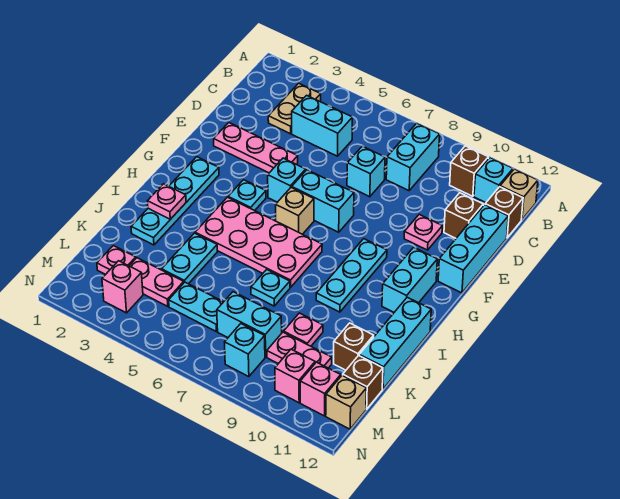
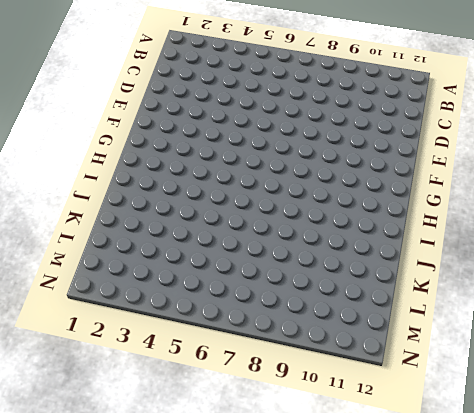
none -> tan 1x2 plate [268,83,321,134]
none -> cyan 1x2 brick [386,123,440,191]
none -> brown 1x1 brick [450,146,488,196]
none -> cyan 1x1 brick [474,157,513,203]

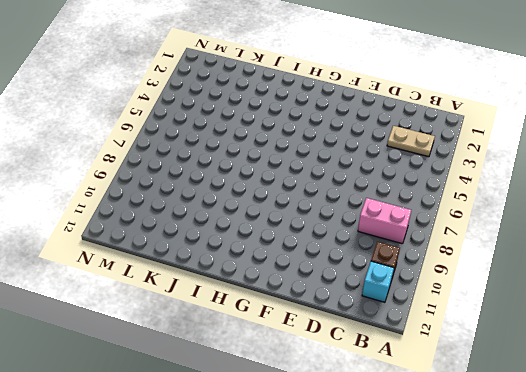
pink 1x2 brick [358,198,411,244] -> cyan 1x2 brick [386,123,440,191]
none -> tan 1x1 brick [500,169,538,220]
none -> cyan 1x2 brick [292,95,353,156]
none -> brown 1x1 brick [485,187,523,238]
none -> cyan 1x1 brick [347,146,385,197]

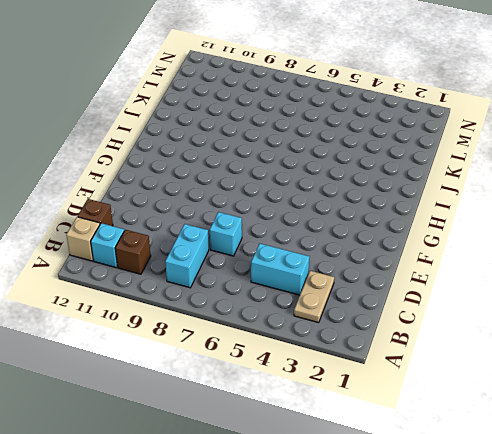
none -> brown 1x1 brick [444,193,483,238]
none -> cyan 1x3 brick [438,205,508,293]
none -> pink 1x3 plate [214,123,298,173]
none -> pink 1x1 plate [404,214,442,250]

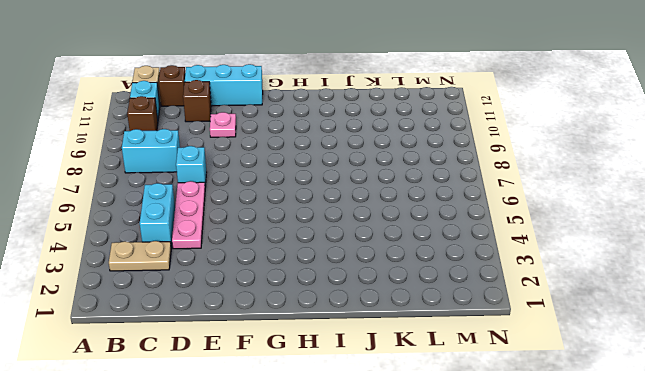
pink 1x3 plate [172,181,205,249] -> pink 1x3 plate moved to [214,123,298,173]
none -> cyan 1x1 brick [268,158,306,202]
none -> cyan 1x2 brick [292,170,354,232]
none -> cyan 1x4 plate [131,157,219,245]
none -> cyan 1x1 plate [228,180,266,211]

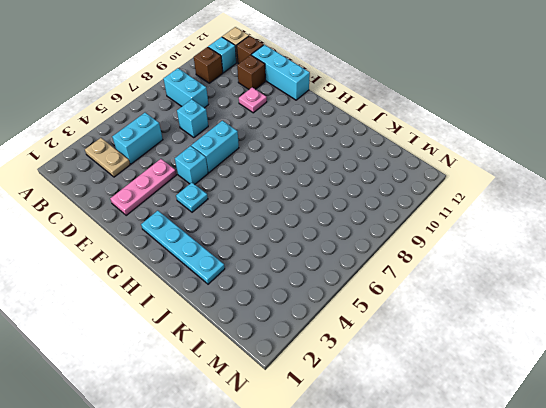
none -> tan 1x1 brick [276,187,314,234]
none -> cyan 1x3 plate [316,239,387,312]
none -> cyan 1x2 brick [382,247,437,312]
none -> pink 2x4 plate [195,197,322,287]

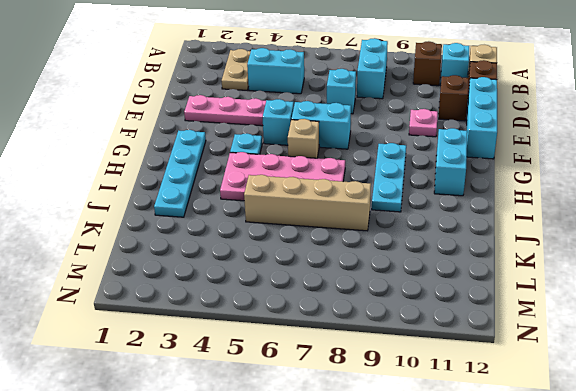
tan 1x4 brick [244,175,371,231] -> cyan 1x1 plate [251,270,290,306]
none -> cyan 1x3 brick [359,297,431,389]
none -> cyan 1x2 plate [162,233,217,284]
none -> pink 1x1 plate [284,313,323,346]
none -> brown 1x1 brick [334,323,374,370]

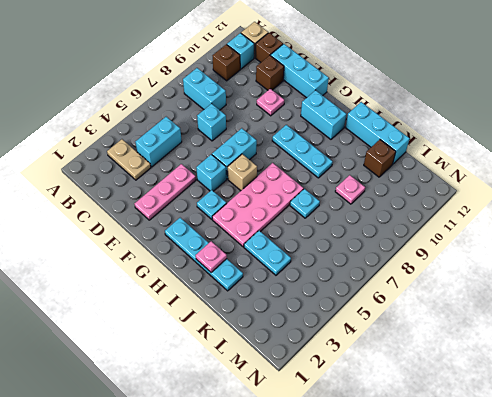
none -> pink 1x1 plate [97,246,136,275]
none -> pink 1x2 plate [130,258,184,307]
none -> cyan 1x2 plate [169,282,223,331]
none -> cyan 1x2 brick [217,292,282,357]

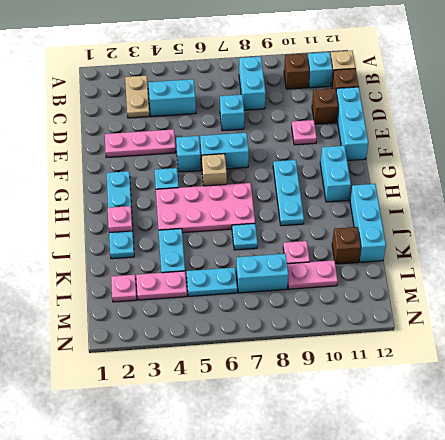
none -> brown 1x1 brick [343,356,383,409]
none -> pink 1x1 brick [102,261,143,313]
none -> cyan 1x1 brick [225,324,265,377]
none -> pink 1x1 brick [275,349,315,403]

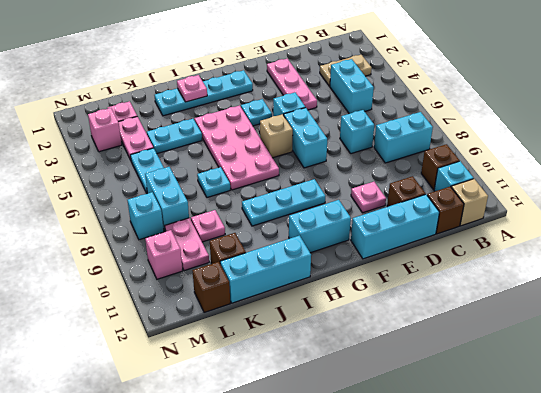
none -> pink 1x1 brick [300,362,341,416]
none -> tan 1x1 brick [326,375,366,429]

